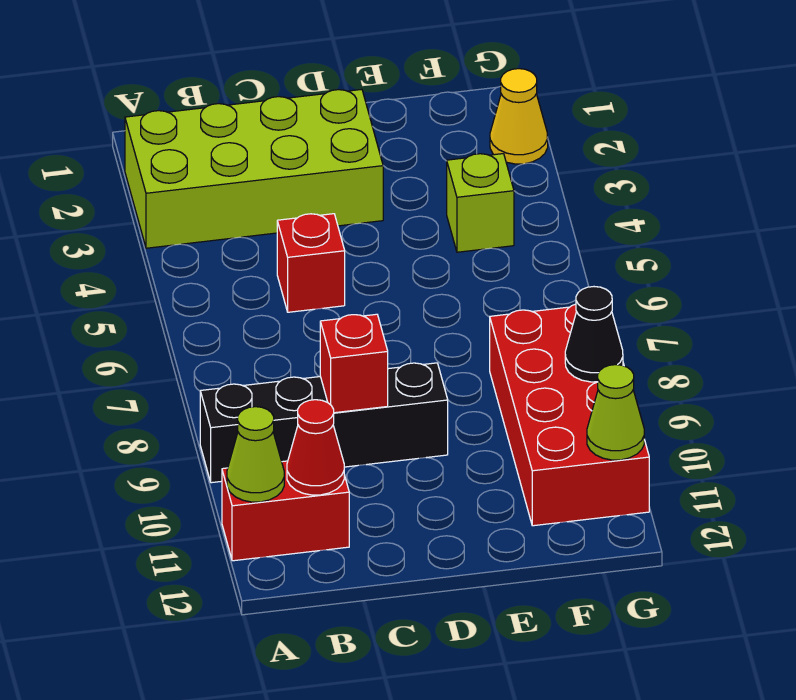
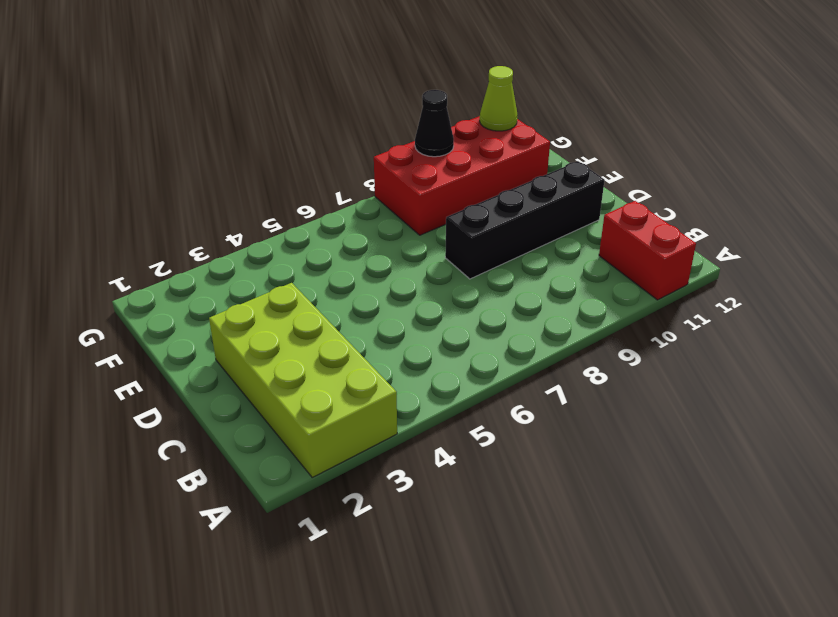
black 1x4 brick [445,161,604,279] -> black 1x4 brick turned to [200,363,448,483]
none -> red 1x1 brick [277,214,345,312]
none -> lime 1x1 brick [447,154,514,252]
none -> yellow 1x1 cone [490,69,548,164]

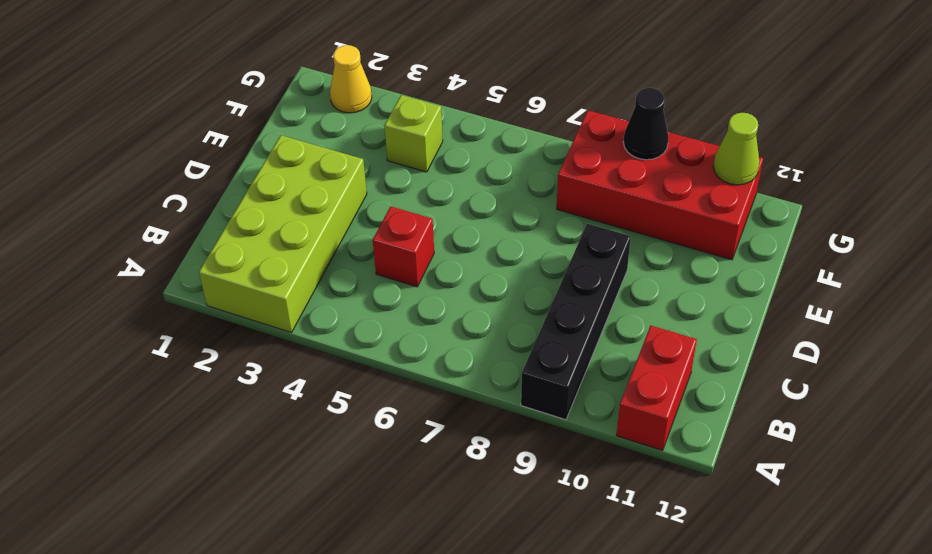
none -> lime 1x1 cone [227,407,284,502]
none -> red 1x1 cone [287,400,344,495]
none -> red 1x1 brick [320,314,388,413]

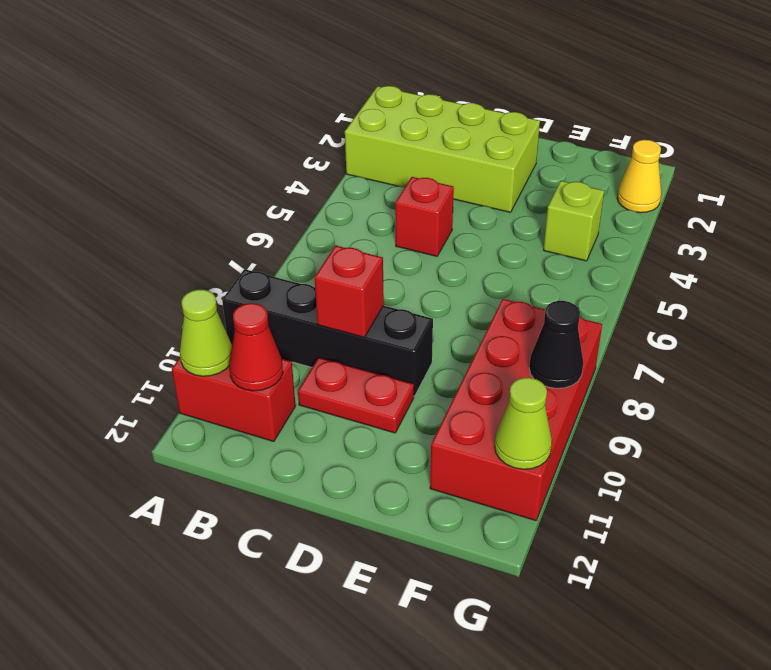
red 1x2 plate [298,358,414,433] -> none

